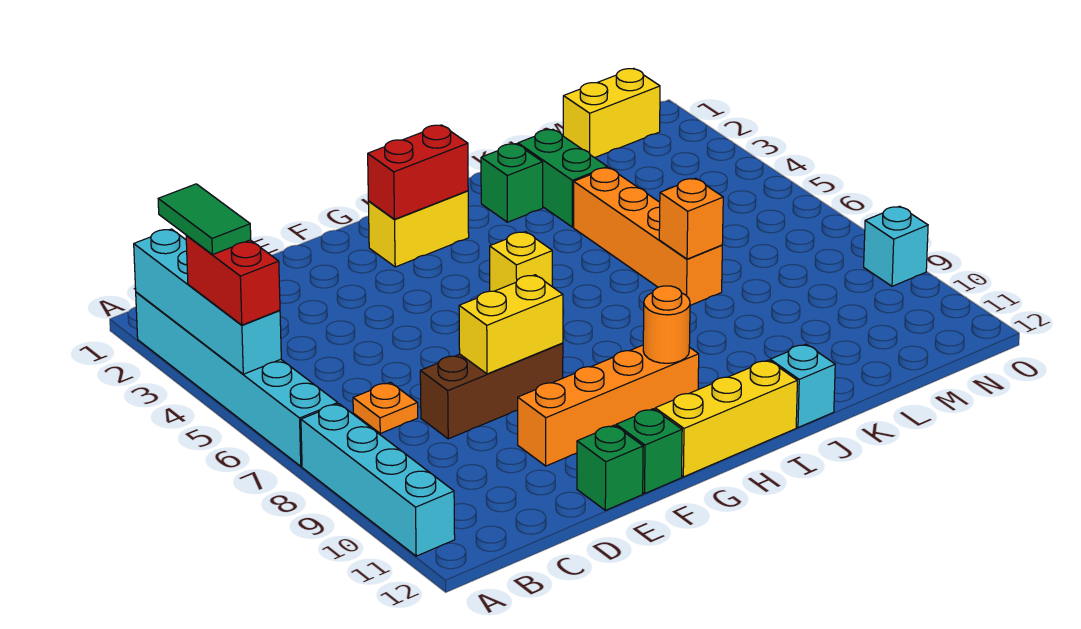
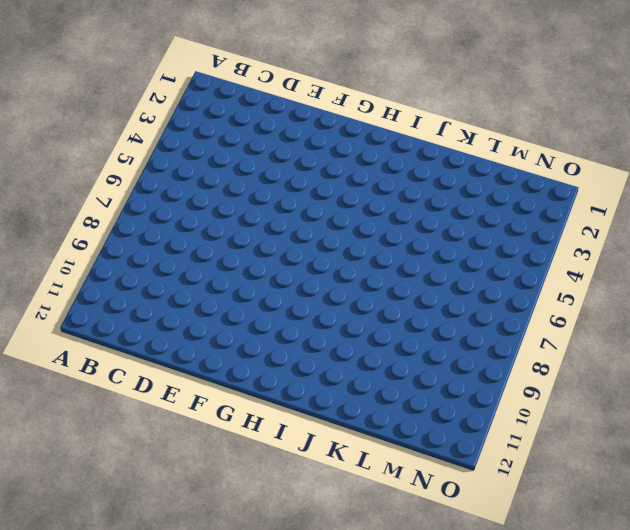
none -> cyan 1x6 brick [136,292,338,466]
none -> cyan 1x4 brick [301,404,455,556]
none -> orange 1x1 plate [353,382,418,433]

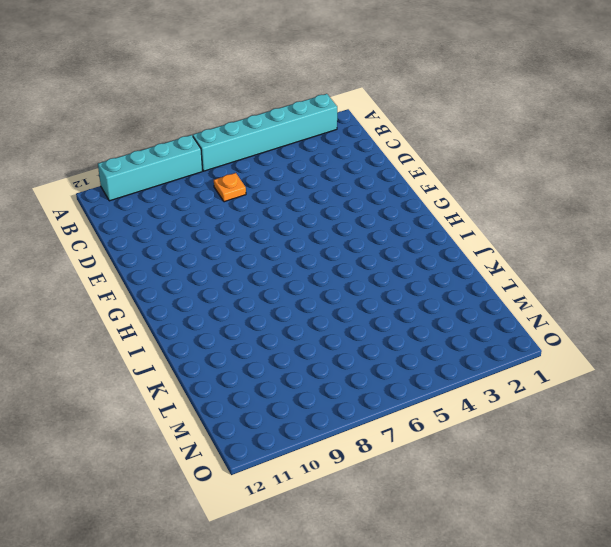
none -> brown 1x3 brick [420,343,563,439]
none -> orange 1x4 brick [518,345,699,466]
none -> green 1x1 brick [577,425,643,510]

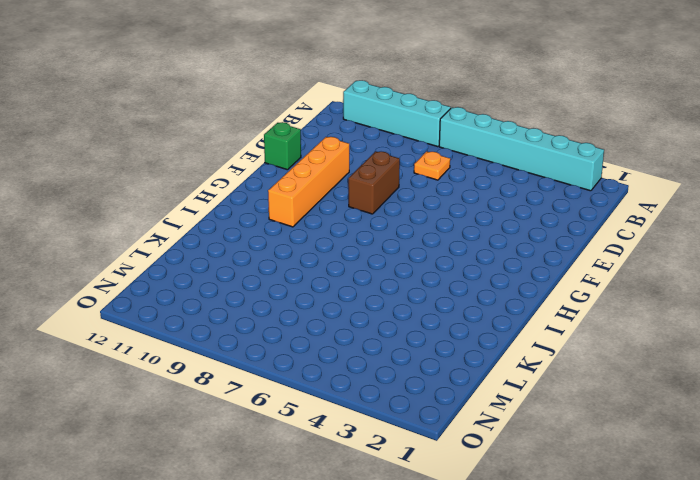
brown 1x2 brick [348,151,400,214] -> brown 1x3 brick [420,343,563,439]
none -> green 1x1 brick [616,409,682,494]
none -> yellow 1x2 brick [368,191,469,267]
none -> yellow 1x3 brick [655,360,797,477]

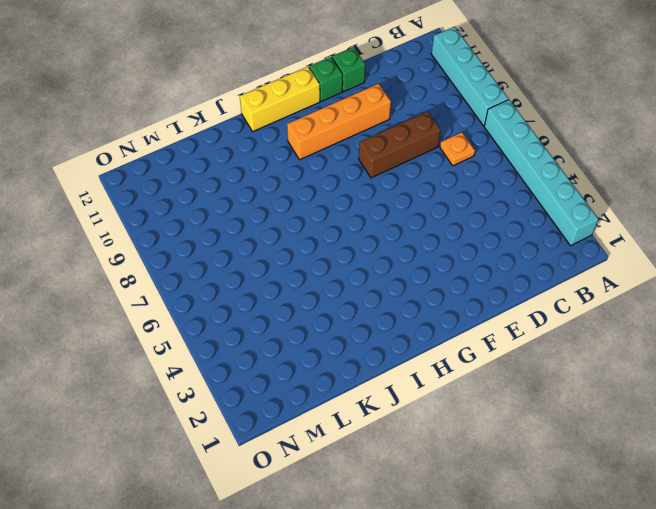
none -> yellow 1x2 brick [368,191,469,267]
none -> yellow 1x1 brick [490,232,552,291]
none -> green 1x1 brick [481,144,543,222]

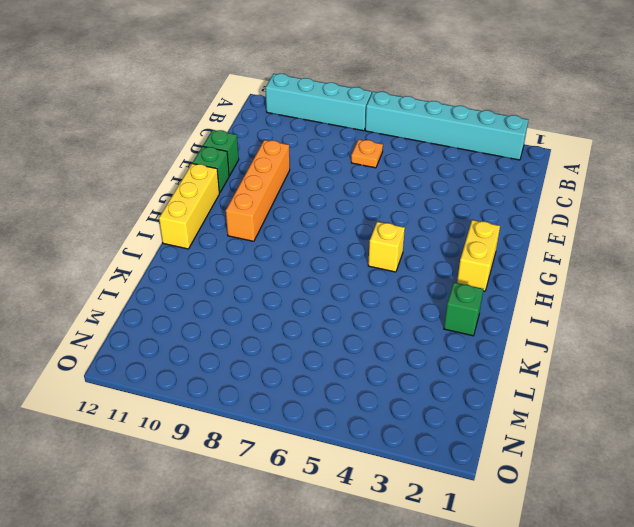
none -> brown 1x3 brick [420,343,563,439]
none -> cyan 1x1 brick [770,344,835,428]
none -> green 1x2 brick [518,129,607,227]

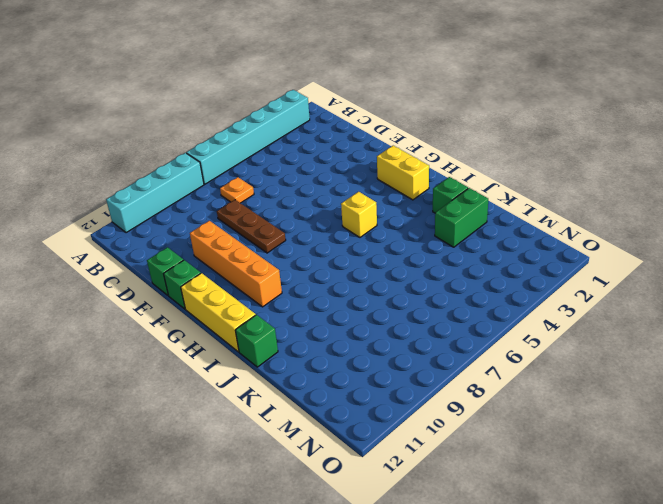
brown 1x3 plate [217,200,286,253] -> brown 1x3 brick [420,343,563,439]
green 1x1 brick [235,315,278,367] -> cyan 1x1 brick [770,344,835,428]
none -> orange 1x4 brick [574,168,722,305]
none -> yellow 1x2 brick [563,68,660,158]
none -> cyan 1x1 brick [864,206,928,286]

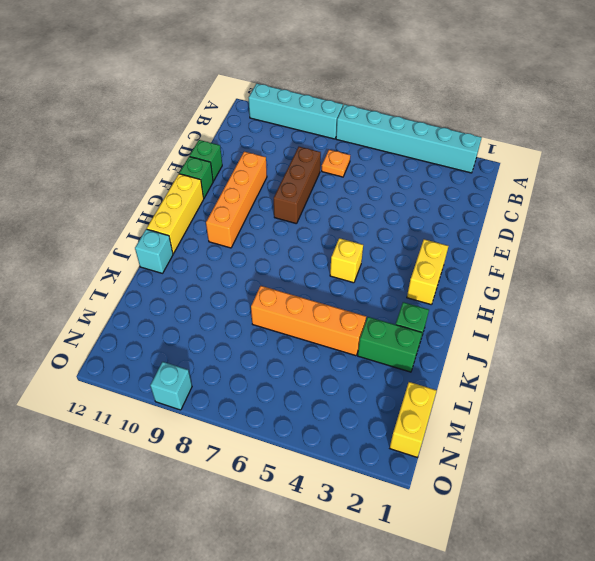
none -> cyan 1x4 brick [134,229,281,374]
none -> yellow 1x2 brick [459,275,563,374]
none -> red 1x2 brick [368,125,468,219]

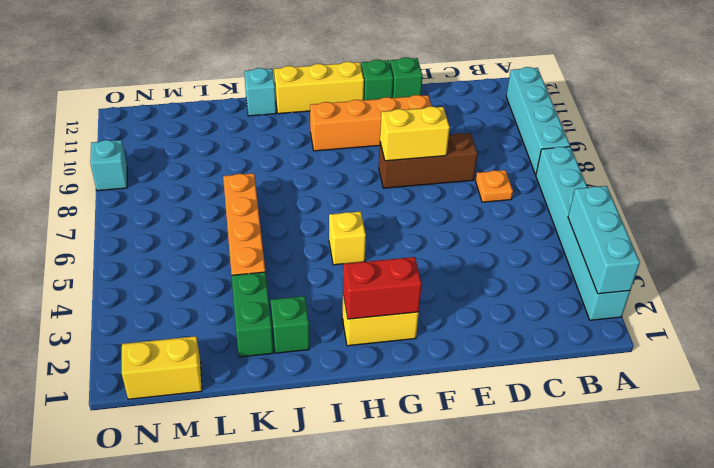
cyan 1x3 brick [568,186,640,294] -> cyan 1x4 brick [134,229,281,374]
none -> orange 1x1 round brick [643,286,690,363]
none -> orange 1x1 brick [659,178,723,259]
none -> red 1x2 brick [186,235,280,325]

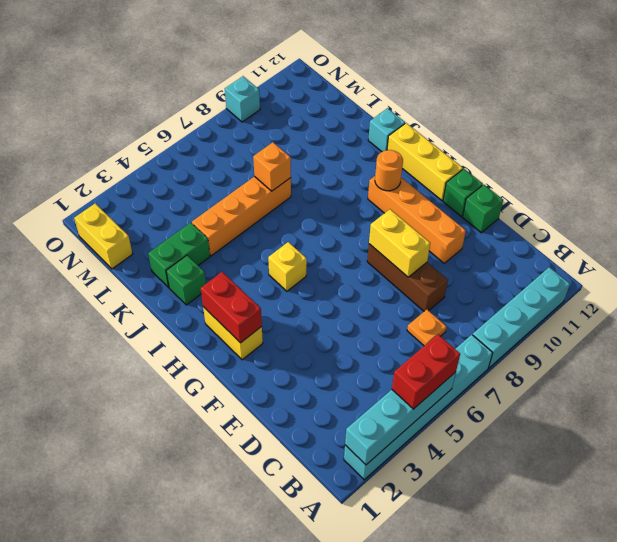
none -> green 1x2 tile [158,184,251,255]

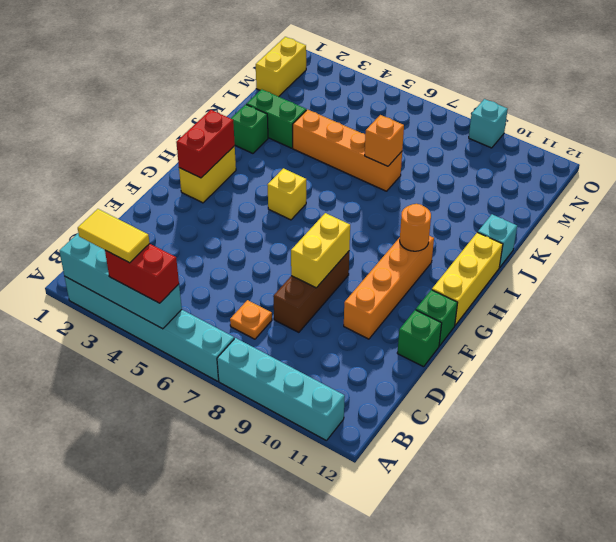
yellow 1x2 tile [78,209,150,263] -> green 1x2 tile [158,184,251,255]

